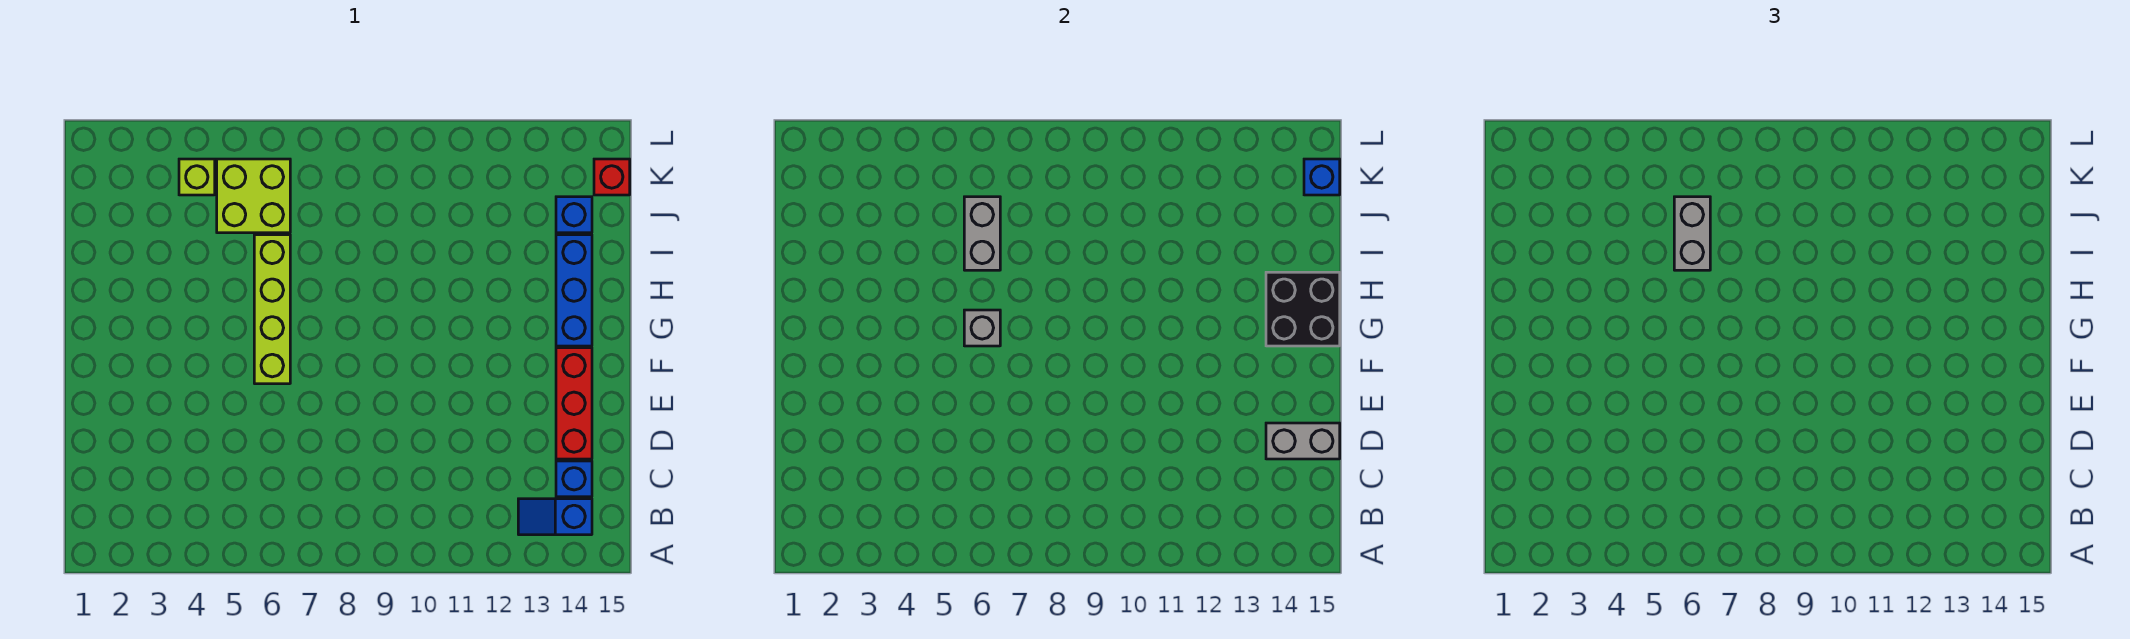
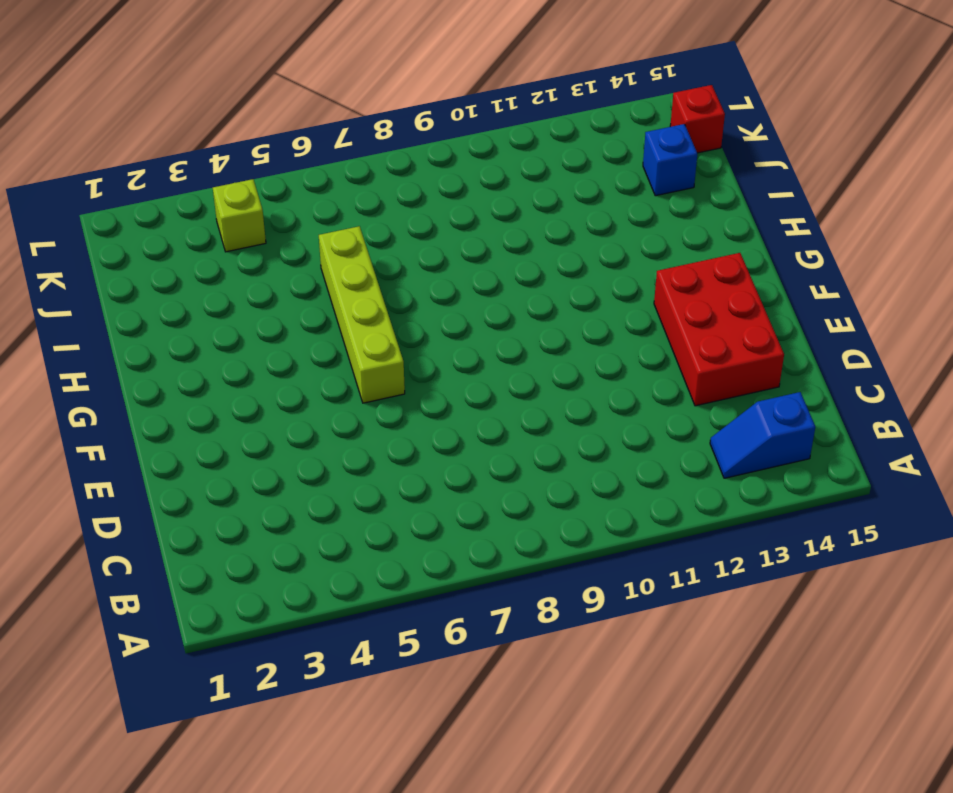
red 2x3 brick [654,253,784,406] -> red 1x3 brick [556,348,592,459]
none -> blue 1x1 brick [556,461,592,497]
none -> blue 1x3 brick [556,235,592,346]
none -> lime 2x2 brick [217,159,290,233]

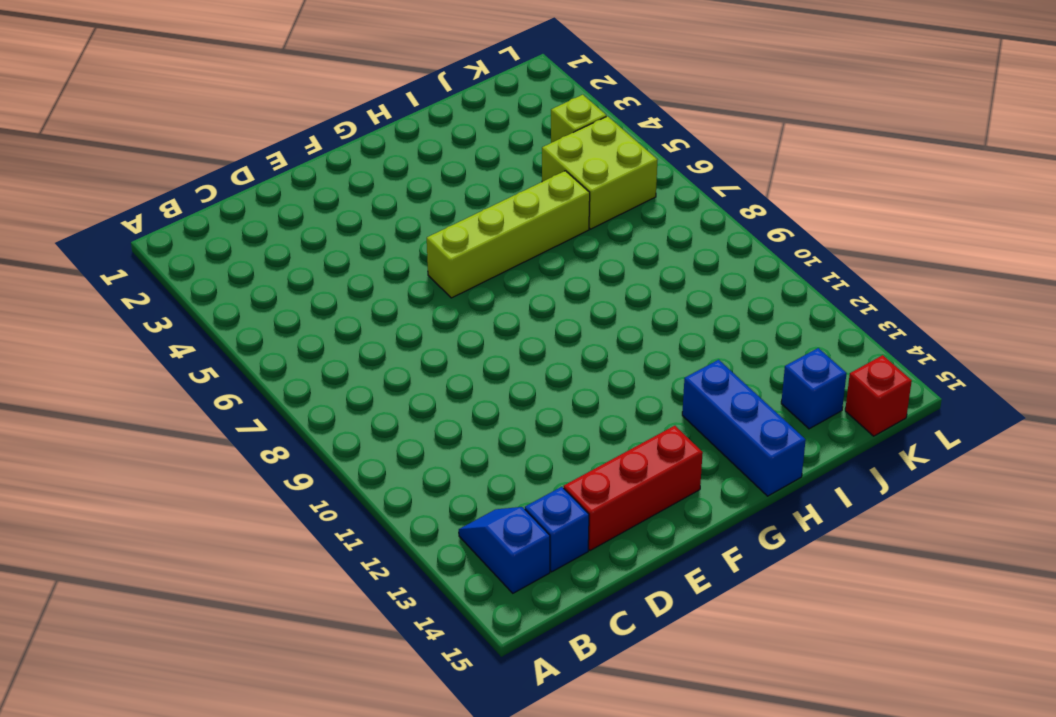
blue 1x3 brick [682,360,806,496] -> blue 1x3 brick turned to [556,235,592,346]
none -> grey 1x2 brick [1266,423,1340,459]
none -> grey 1x1 brick [964,310,1000,346]
none -> black 2x2 brick [1266,272,1340,346]

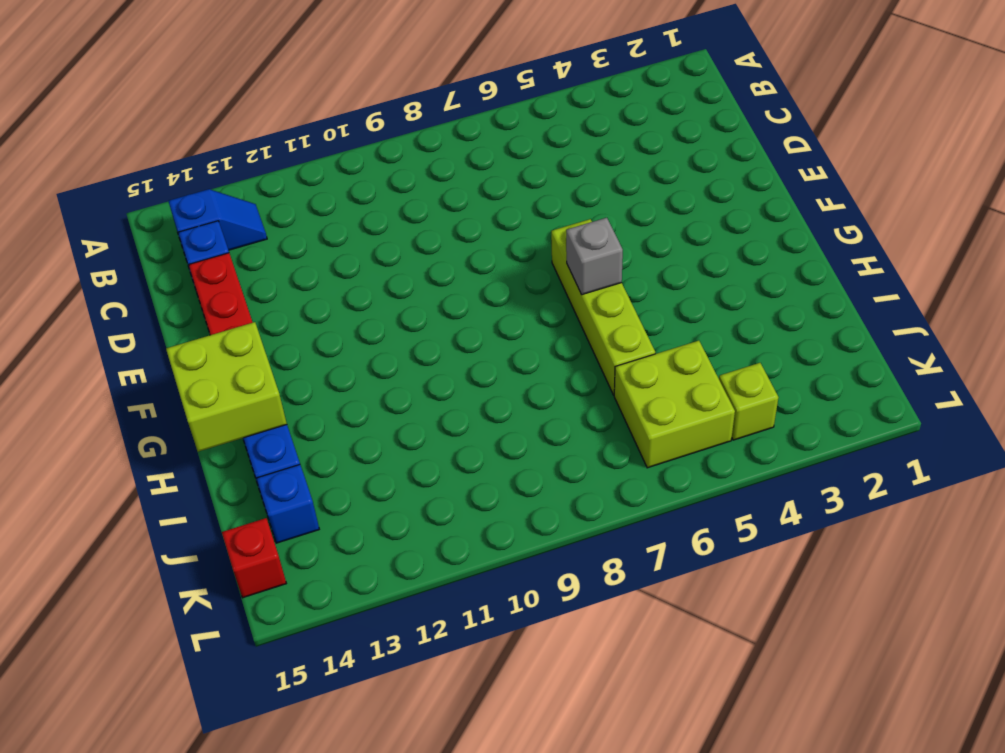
lime 2x2 brick [166,322,287,452] -> black 2x2 brick [1266,272,1340,346]
none -> grey 1x2 brick [1266,423,1340,459]
none -> grey 1x2 brick [964,197,1000,270]
none -> blue 1x1 brick [1304,159,1340,195]

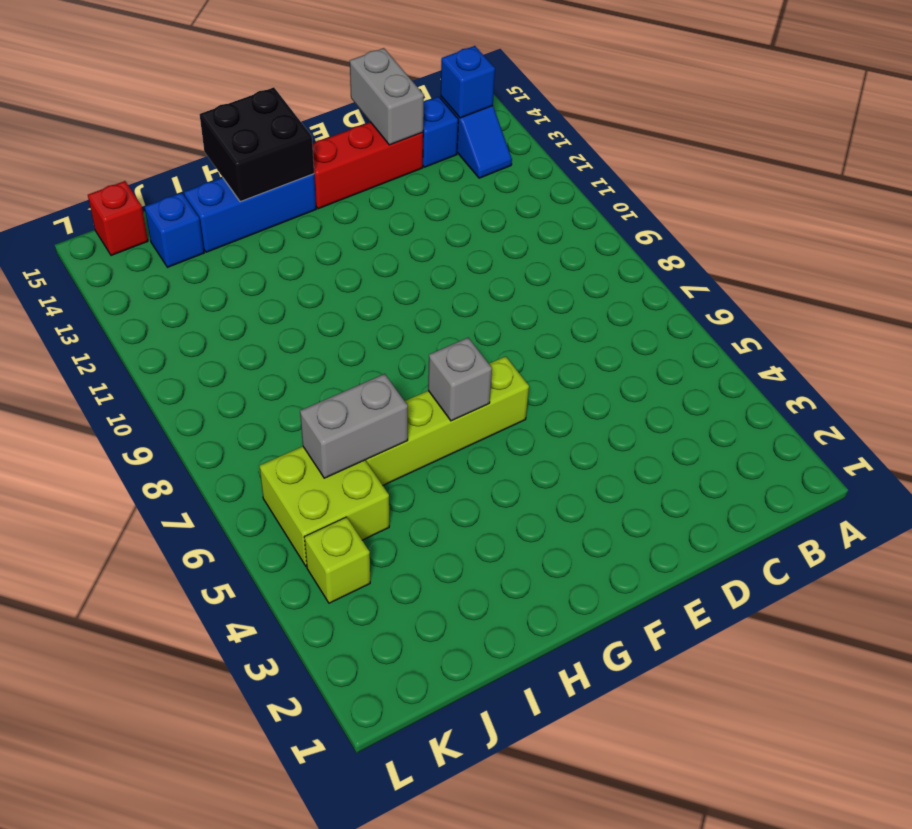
blue 1x1 brick [441,46,495,118] -> blue 1x1 brick moved to [1304,159,1340,195]
none -> grey 1x2 brick [1674,197,1710,270]

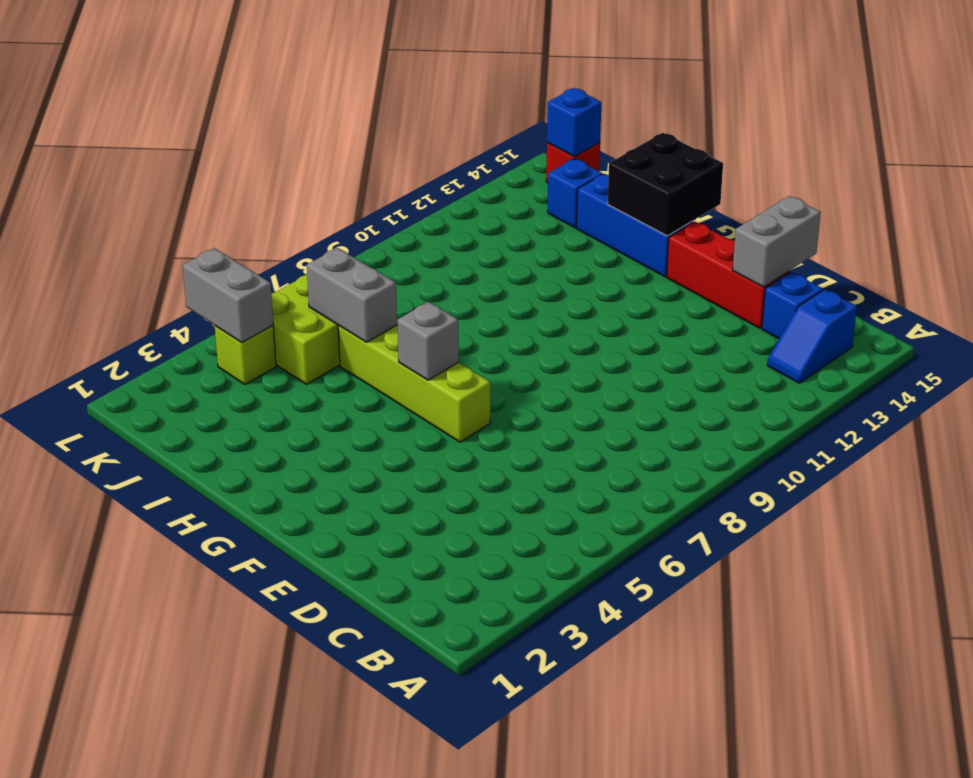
grey 1x2 brick [183,248,273,343] -> grey 1x2 brick moved to [1674,197,1710,270]

